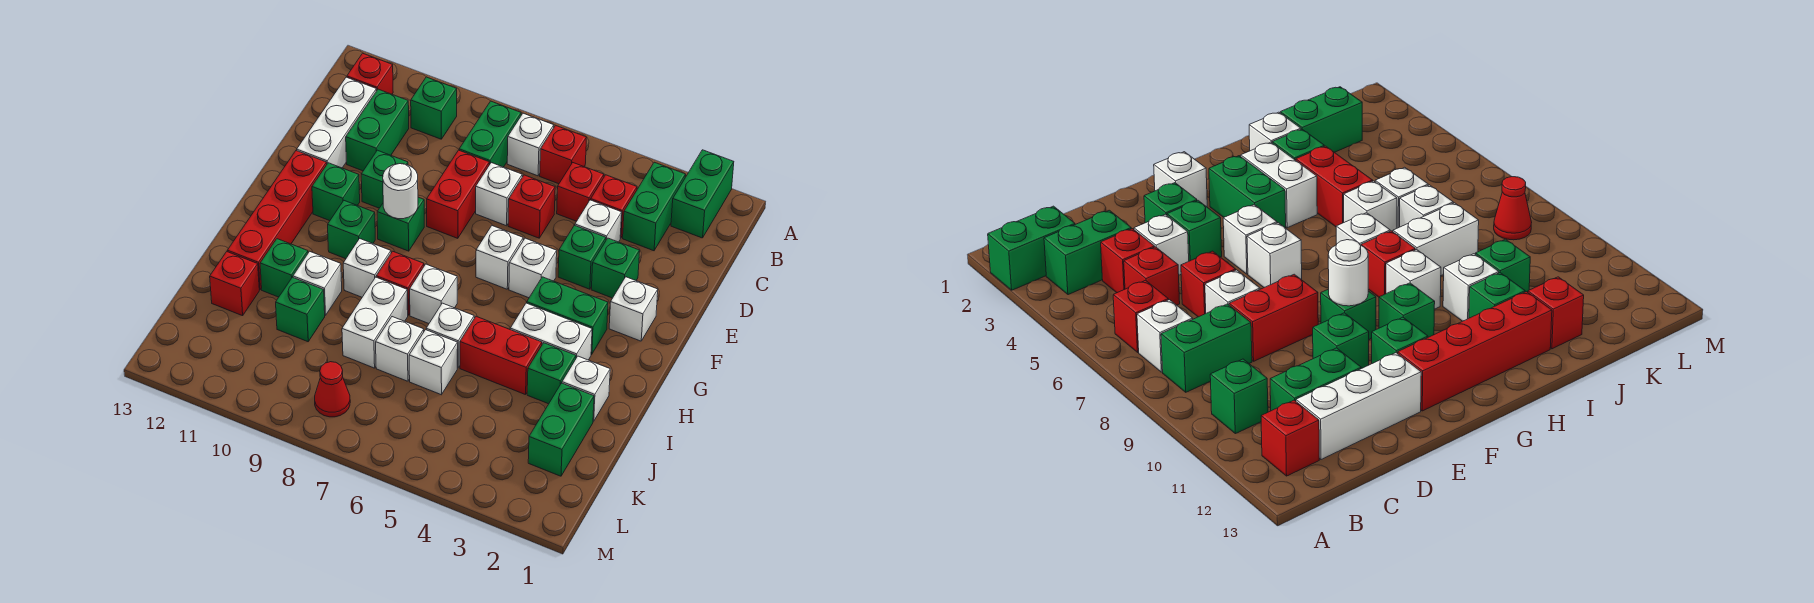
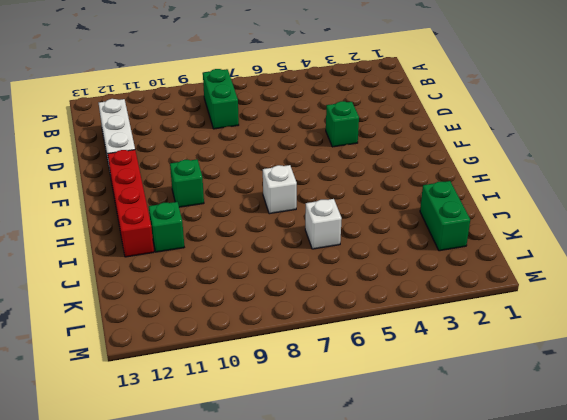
none -> green 1x2 brick [671,150,734,238]
none -> green 1x2 brick [623,162,686,251]
none -> red 1x1 brick [540,125,587,184]
none -> white 1x1 brick [507,113,554,176]

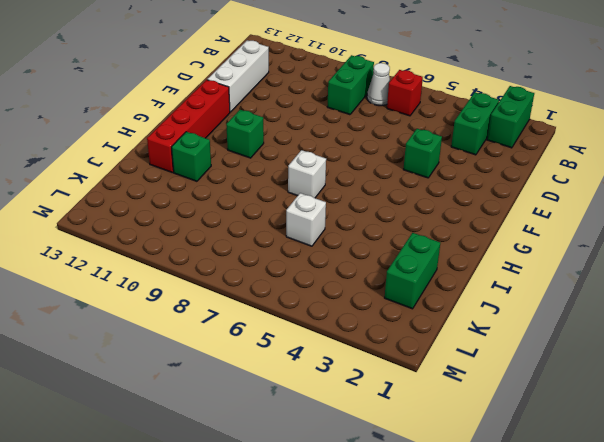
white 1x1 cone [367,63,390,106] -> white 1x1 brick [507,113,554,176]
none -> green 1x1 brick [411,77,457,139]
none -> red 1x1 brick [347,53,393,94]
none -> red 1x1 brick [591,175,637,238]
none -> red 1x1 brick [557,163,604,221]

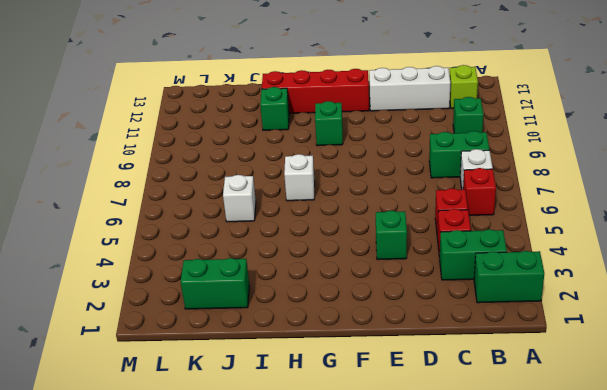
lime 1x1 brick [450,65,478,108] -> red 1x1 brick [347,53,393,94]
none -> green 1x2 brick [346,89,409,171]
none -> white 1x1 brick [575,200,622,242]
none -> red 1x1 brick [508,175,555,238]
none -> white 1x1 brick [476,163,522,226]

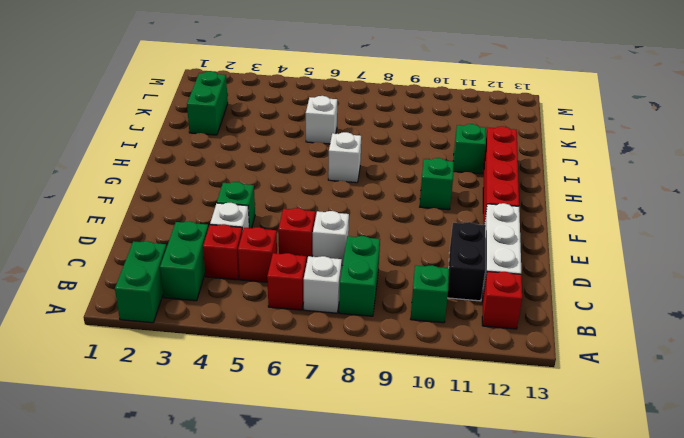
black 1x2 brick [447,222,486,301] -> green 1x2 brick [346,89,409,171]
none -> red 1x2 brick [427,150,490,238]
none -> green 1x1 brick [591,238,640,298]
none -> green 1x1 brick [361,150,408,208]
none -> white 1x1 brick [609,277,658,341]

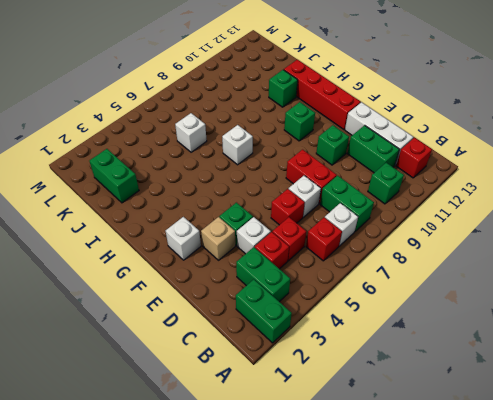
tan 1x1 brick [201,217,235,260] -> green 1x1 brick [591,238,640,298]
none -> white 1x1 brick [509,238,557,298]
none -> white 1x1 brick [476,226,523,289]
none -> green 1x1 brick [377,197,424,251]
none -> green 1x1 brick [312,163,360,221]

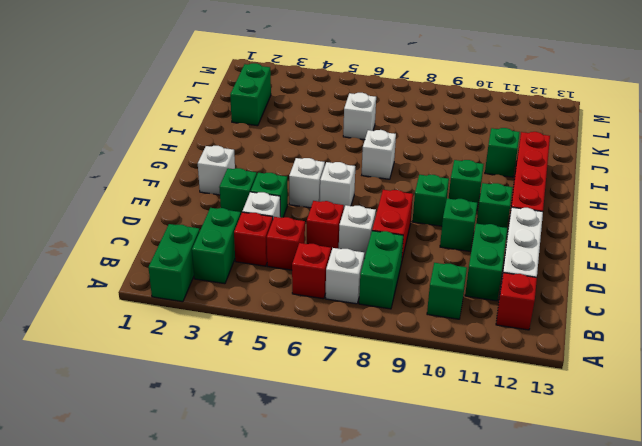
none -> green 1x2 brick [527,277,608,354]
none -> white 1x2 brick [510,303,592,360]
none -> red 1x1 brick [376,251,424,315]
none -> white 1x1 brick [343,239,391,297]

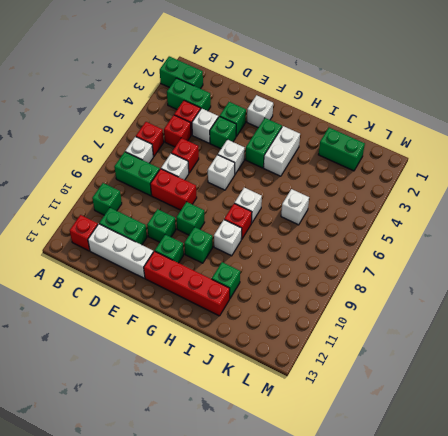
none -> white 1x1 brick [562,356,610,421]
none -> green 1x1 brick [527,343,576,404]
none -> red 1x2 brick [460,316,542,395]
none -> white 1x1 brick [426,303,474,368]

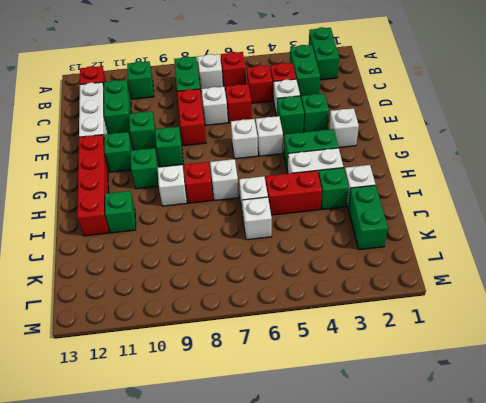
none -> white 1x2 brick [342,277,408,368]
none -> white 1x1 brick [293,251,342,316]
none -> white 1x1 brick [376,317,424,381]
none -> green 1x1 brick [276,277,325,342]

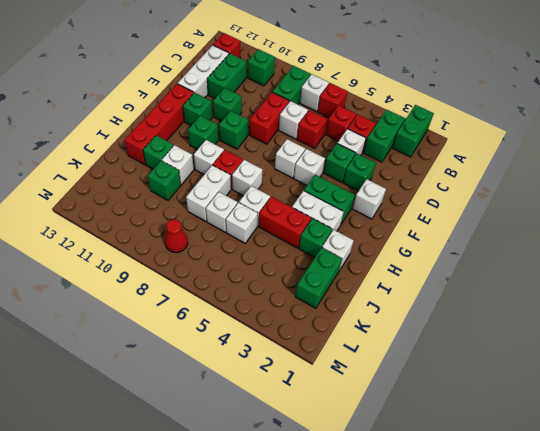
none -> red 1x1 brick [210,252,259,316]
none -> white 1x1 round brick [383,164,418,219]

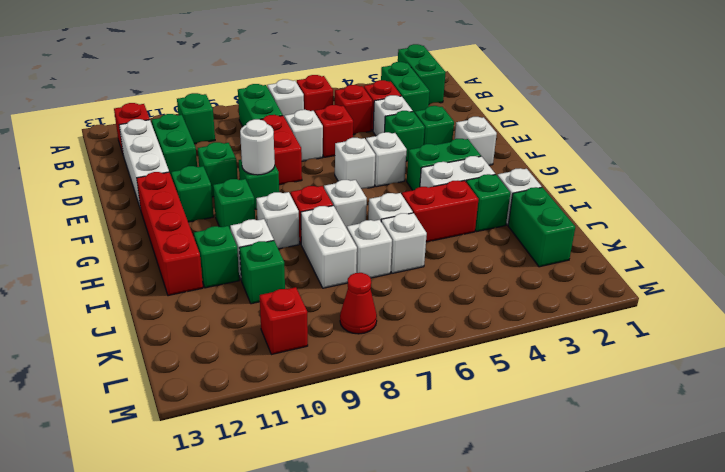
red 1x1 brick [260,287,308,355] -> red 1x1 brick moved to [210,252,259,316]

